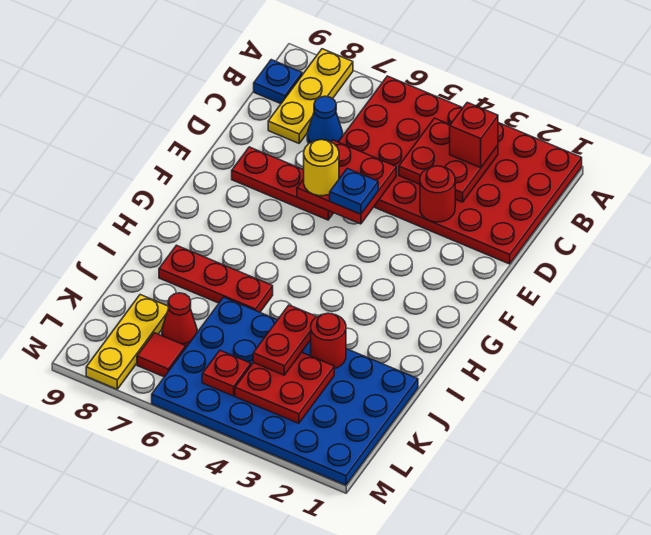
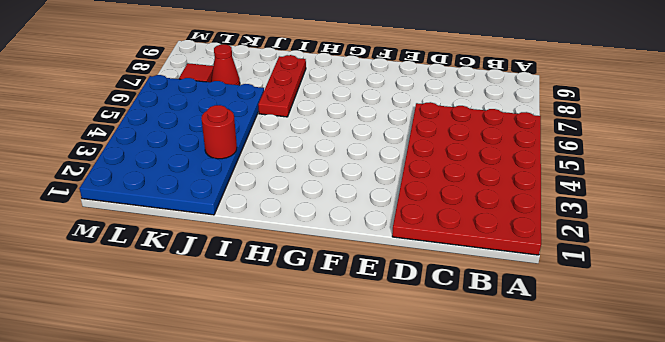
none -> yellow 1x3 plate [268,49,353,143]
none -> blue 1x1 plate [254,60,302,104]
none -> blue 1x1 cone [307,96,343,144]

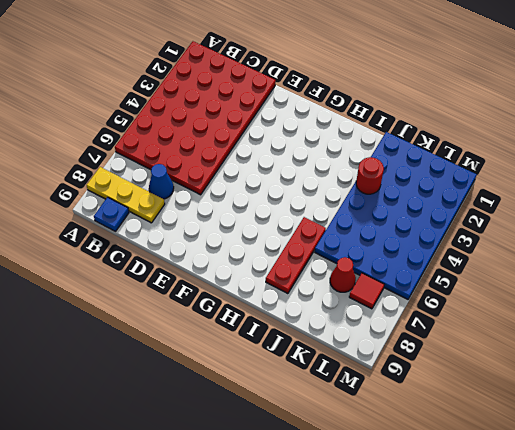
none -> red 1x3 plate [232,147,333,220]
none -> yellow 1x3 plate [86,295,169,389]
none -> red 2x2 plate [399,118,498,202]

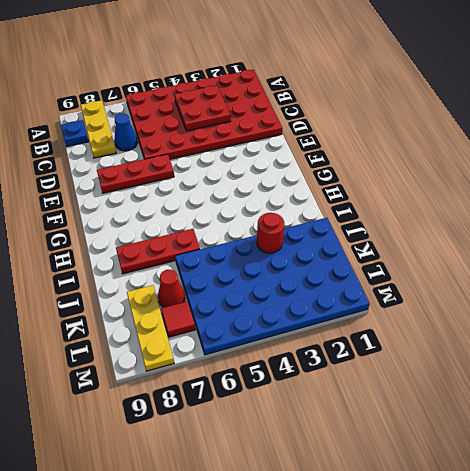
none -> red 1x1 round brick [420,166,455,222]
none -> red 2x2 plate [297,140,396,224]
none -> red 2x2 plate [235,352,334,423]

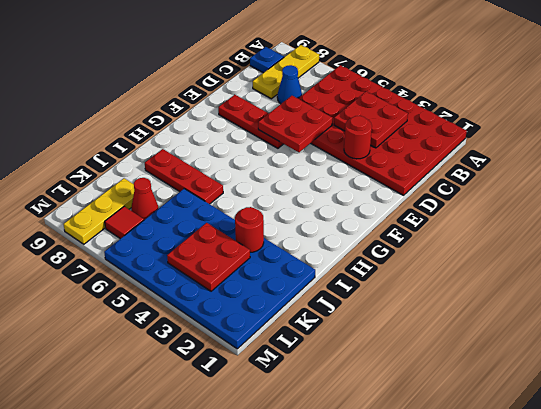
none -> red 1x1 plate [202,350,251,396]
none -> red 1x1 brick [450,102,498,168]
none -> blue 1x1 plate [330,168,378,214]

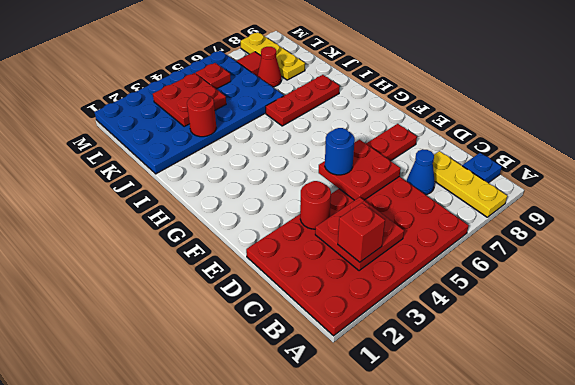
blue 1x1 round brick [325,128,355,175] -> blue 1x1 plate [330,168,378,214]
none -> yellow 1x1 round brick [304,140,339,196]
none -> red 1x2 plate [253,305,317,375]

